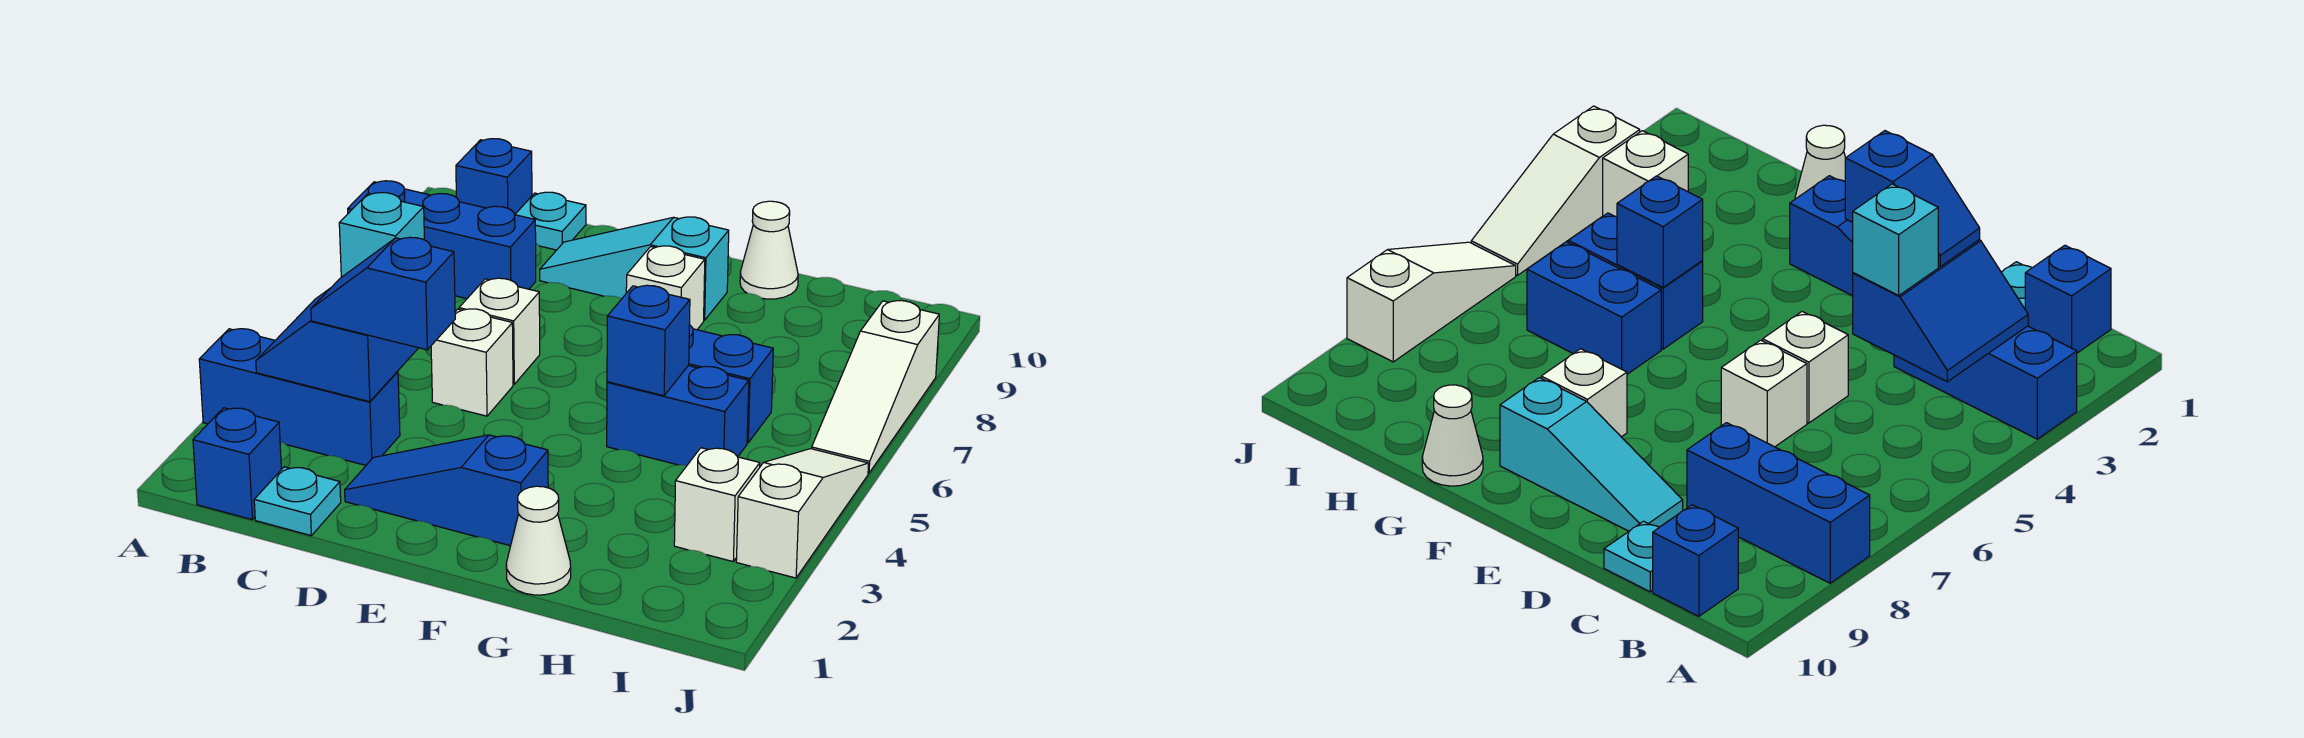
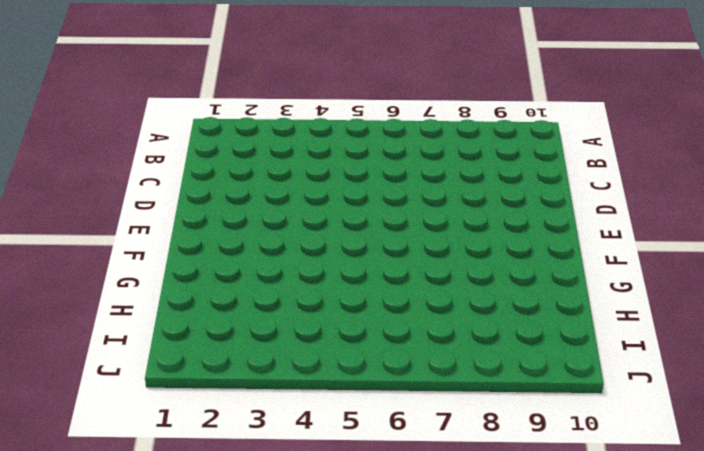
none -> blue 1x3 brick [199,329,400,465]
none -> blue 1x3 brick [348,181,536,299]
none -> blue 1x1 brick [193,408,281,520]

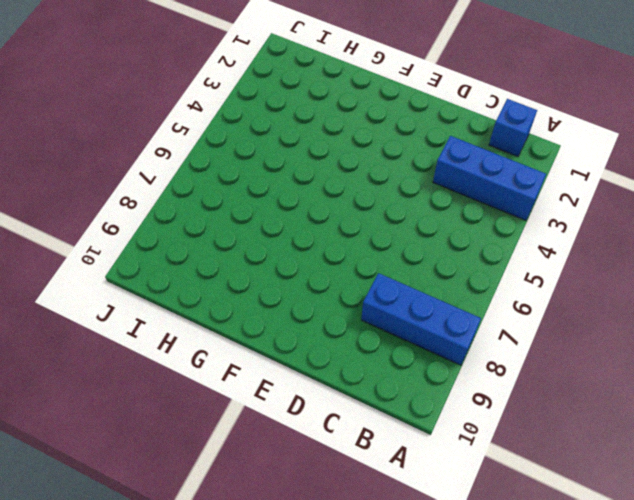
none -> blue 1x1 brick [456,139,532,215]
none -> cyan 1x1 plate [254,467,341,535]
none -> cyan 1x1 plate [515,192,586,250]

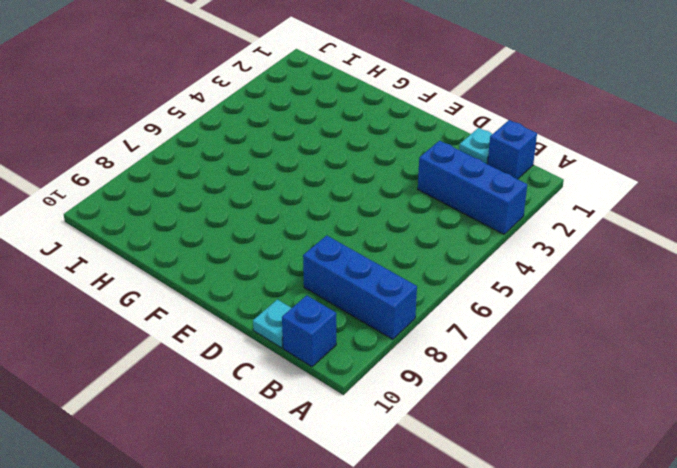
none -> blue 1x3 slope [345,435,548,546]
none -> white 1x1 brick [431,309,513,416]
none -> white 1x1 brick [459,278,540,384]

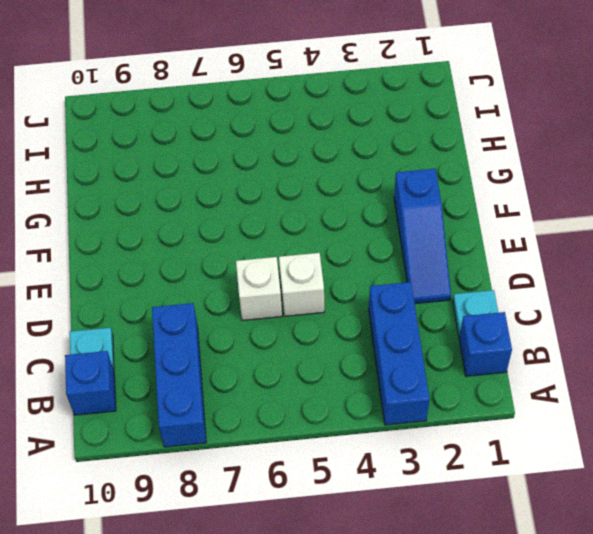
none -> cyan 1x3 slope [540,217,729,320]
none -> white 1x1 brick [626,246,705,330]
none -> white 1x1 cone [506,486,571,595]

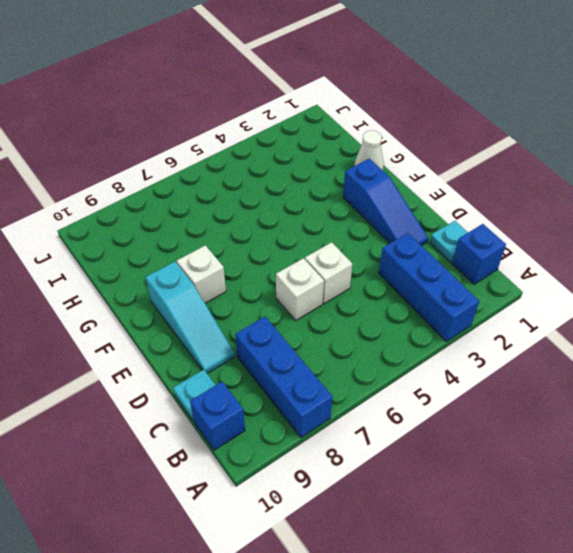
none -> blue 1x2 brick [607,366,749,465]
none -> blue 1x2 brick [688,325,773,443]
none -> white 1x1 cone [740,201,798,299]

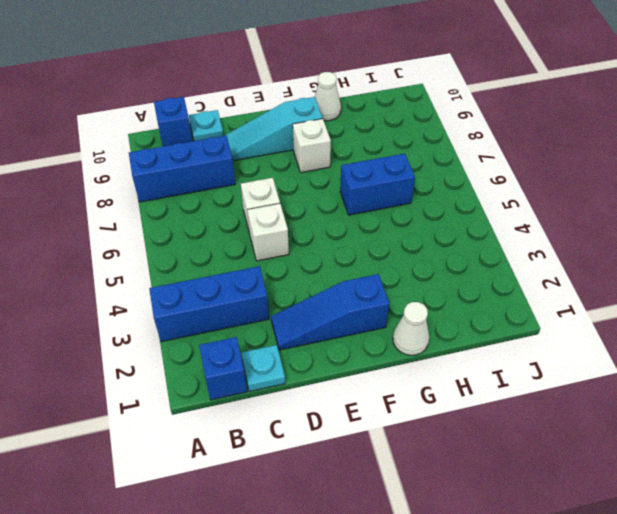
none -> blue 1x2 brick [607,366,749,465]
none -> white 1x1 brick [674,448,760,561]
none -> white 1x3 slope [736,449,869,578]

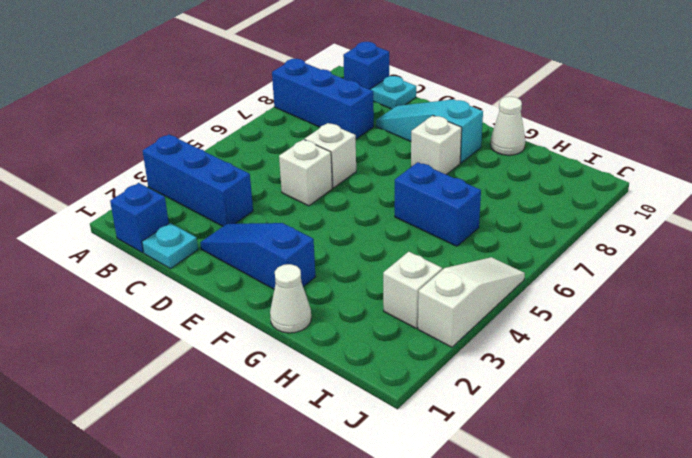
none -> blue 1x2 brick [607,366,749,465]
none -> white 1x3 slope [812,301,939,473]
none -> blue 2x2 slope [256,289,418,402]

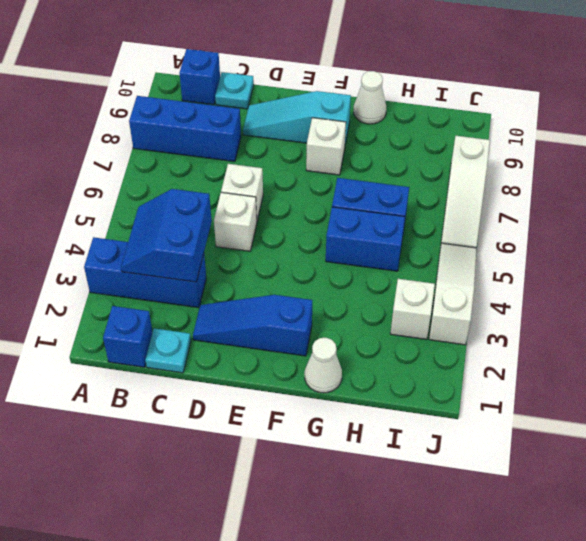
none -> blue 1x1 brick [607,285,690,396]
none -> blue 1x2 slope [311,237,455,350]
none -> cyan 1x1 brick [339,193,424,277]

